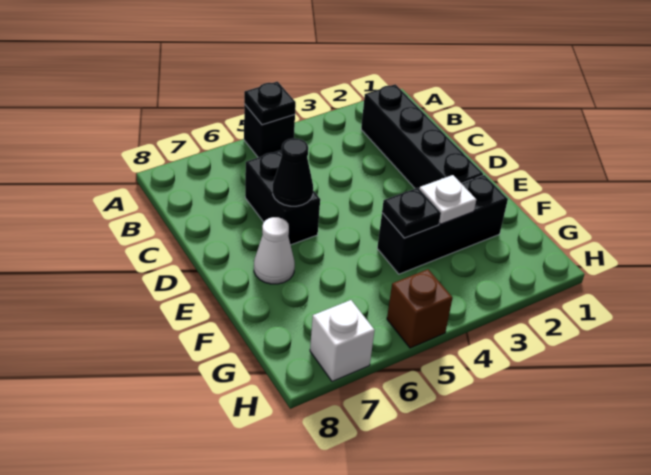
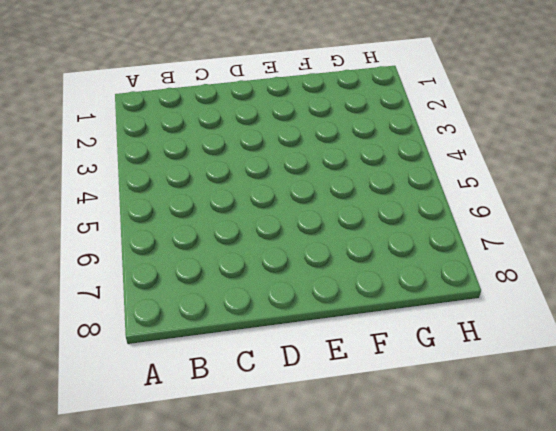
none -> black 1x1 brick [244,104,295,157]
none -> black 1x4 brick [361,84,483,188]

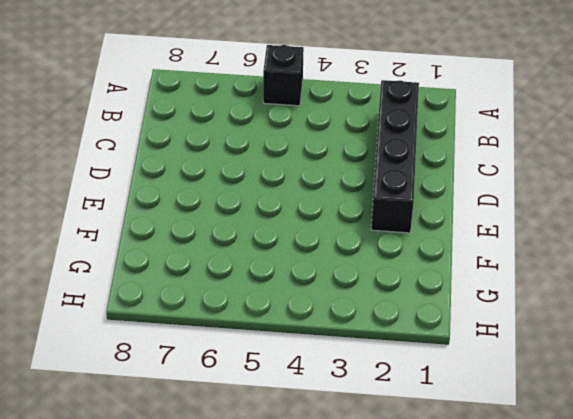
none -> black 1x2 brick [245,151,320,245]
none -> white 1x1 cone [254,217,295,284]

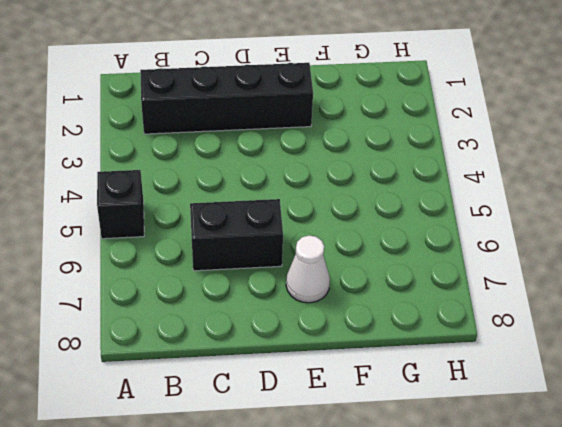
none -> black 1x3 brick [377,175,508,274]
none -> brown 1x1 brick [387,269,452,348]

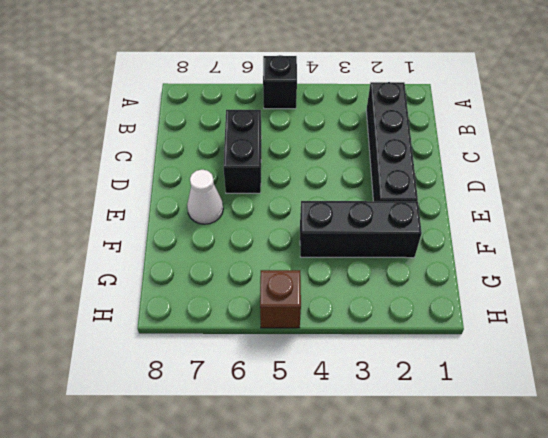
none -> white 1x1 brick [310,300,375,381]
none -> black 1x1 plate [244,82,296,125]

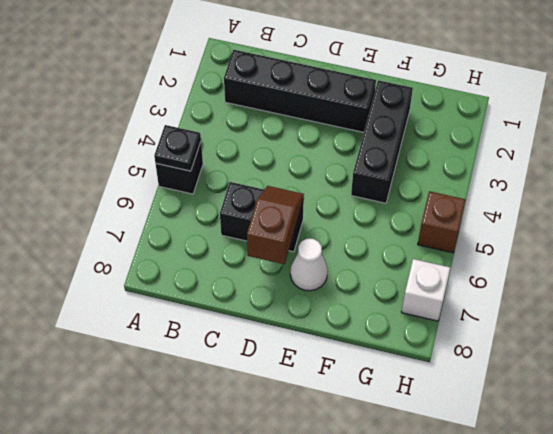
brown 1x2 slope [247,186,304,264] -> black 1x1 cone [273,138,313,206]
none -> white 1x1 plate [419,175,476,224]
none -> black 1x1 plate [382,188,441,238]

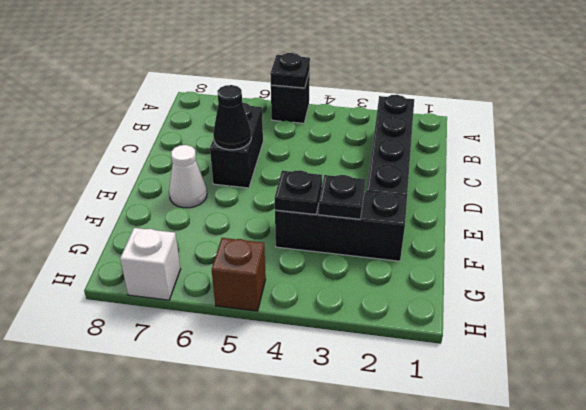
black 1x1 plate [318,175,365,219] -> white 1x1 plate [419,175,476,224]

